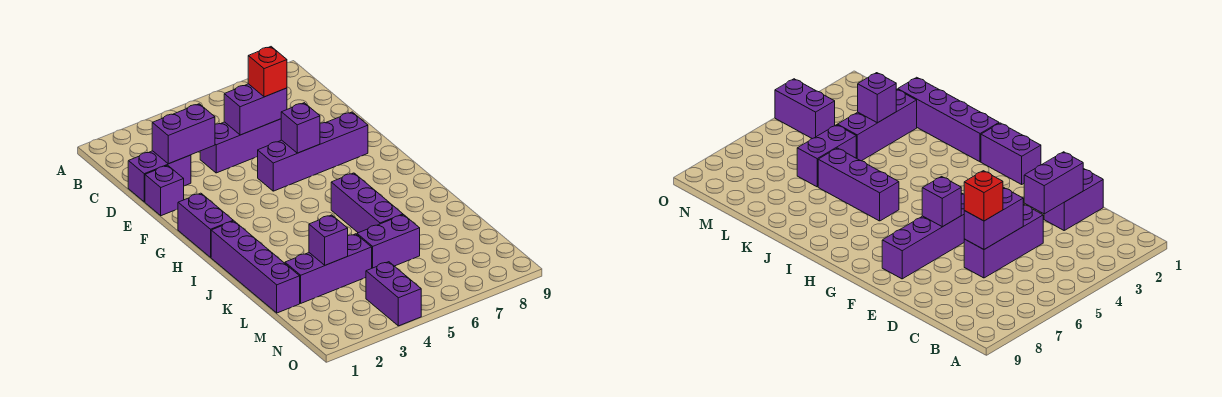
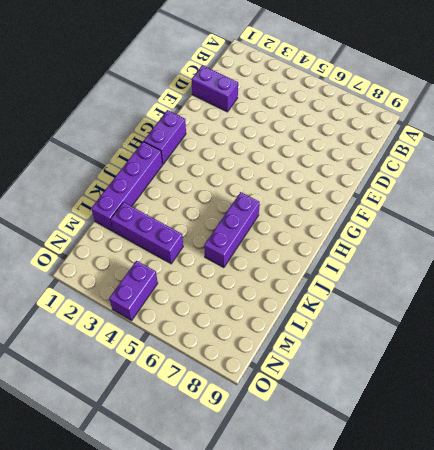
none -> purple 1x3 brick [200,119,281,173]
none -> purple 1x1 brick [145,165,184,216]
none -> purple 1x4 brick [258,112,368,191]

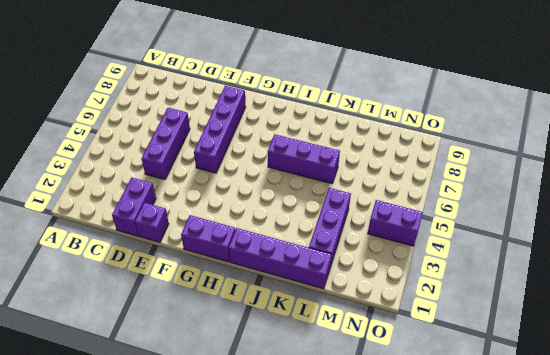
none -> purple 1x2 brick [357,215,420,268]
none -> purple 1x2 brick [152,104,215,164]
none -> purple 1x2 brick [224,84,287,135]

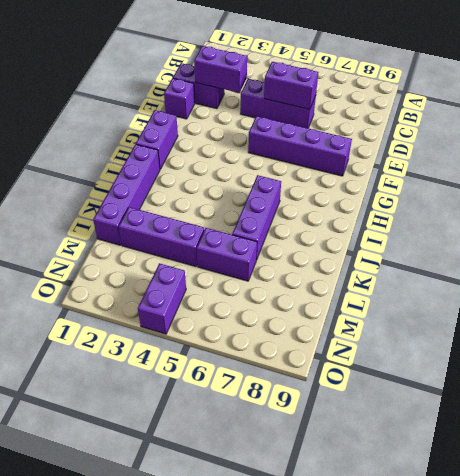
none -> purple 1x1 brick [281,103,320,153]
none -> purple 1x1 brick [309,215,348,265]
none -> red 1x1 brick [248,47,287,97]

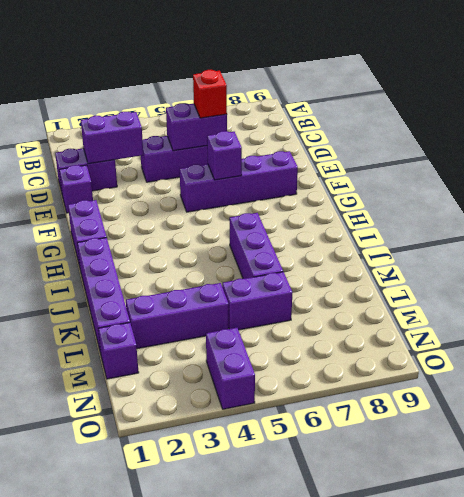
purple 1x1 brick [98,323,139,379] -> purple 1x1 brick moved to [309,215,348,265]

